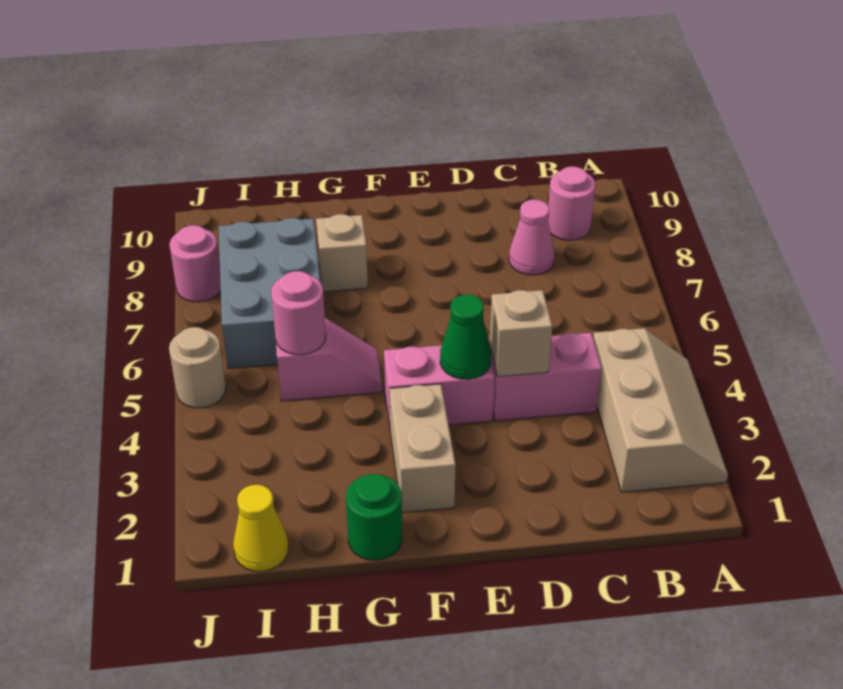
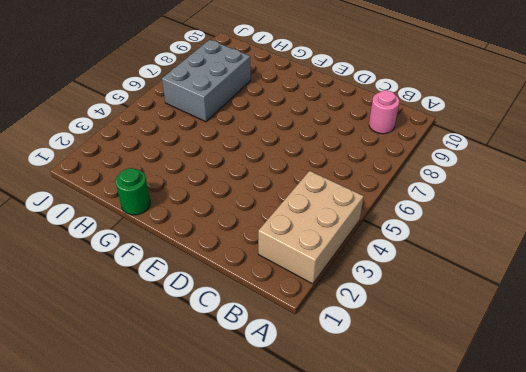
tan 2x3 brick [258,171,364,284] -> tan 2x3 slope [593,328,728,492]
none -> pink 1x2 brick [489,333,602,421]
none -> pink 1x1 cone [509,200,554,275]
none -> pink 1x2 brick [384,345,495,426]

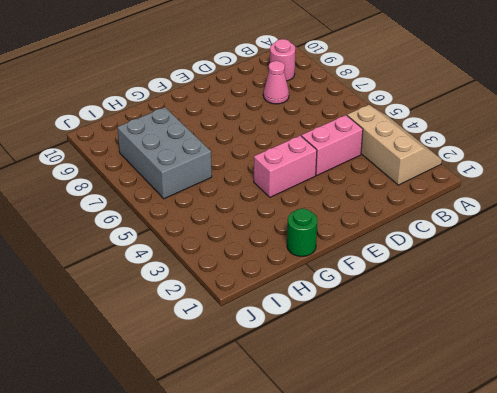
none -> tan 1x2 brick [389,384,456,513]
none -> pink 1x2 slope [276,318,382,401]
none -> tan 1x1 brick [316,214,368,292]

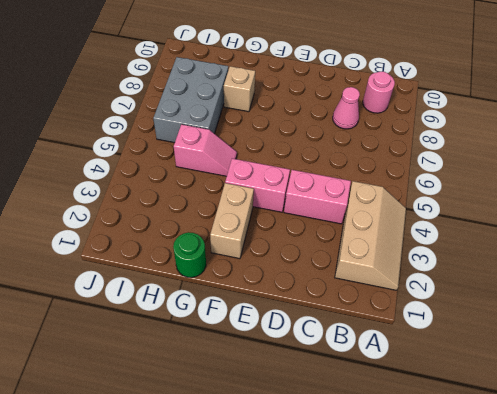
none -> yellow 1x1 cone [233,485,289,571]
none -> tan 1x1 round brick [169,327,226,408]
none -> pink 1x1 round brick [169,225,221,302]

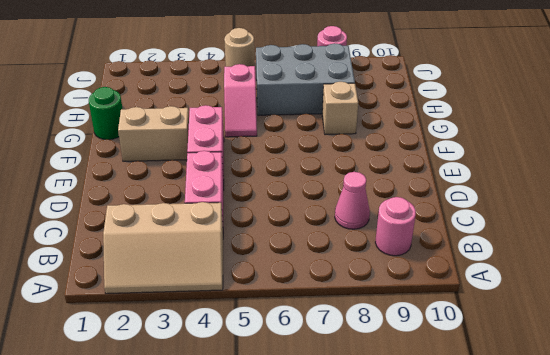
none -> yellow 1x1 cone [233,485,289,571]
none -> tan 1x1 brick [490,290,552,377]
none -> green 1x1 cone [440,295,491,379]

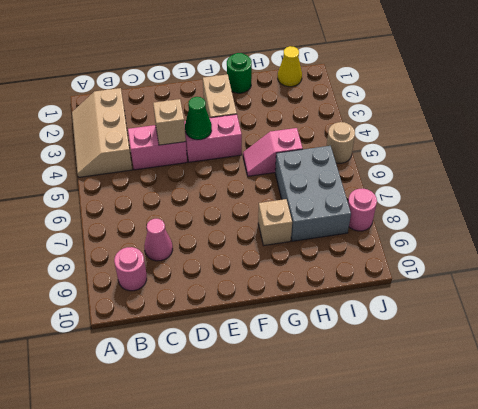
none -> pink 1x1 round brick [271,271,326,355]

